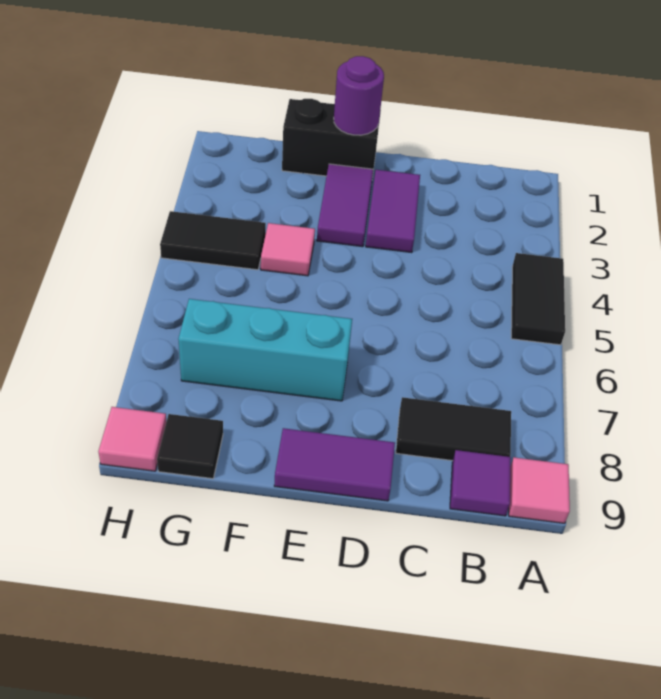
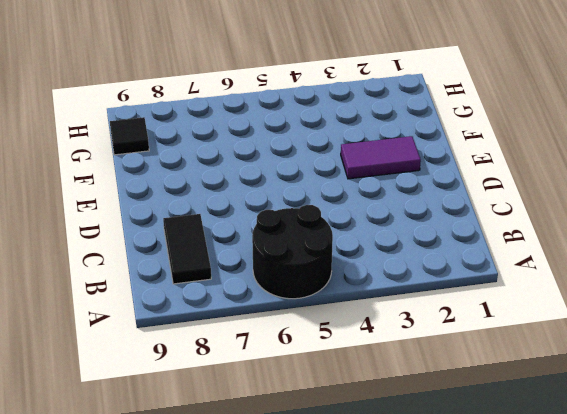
black 2x2 round brick [252,205,333,299] -> black 1x2 tile [511,253,565,345]
none -> pink 1x1 tile [509,457,570,523]
none -> purple 1x1 tile [450,450,511,516]
none -> purple 1x2 tile [366,170,420,253]

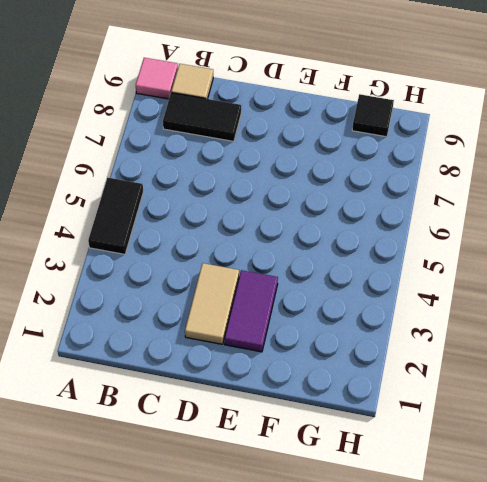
tan 1x1 tile [171,64,213,99] -> purple 1x1 tile [450,450,511,516]
tan 1x2 tile [185,263,239,344] -> purple 1x2 tile [366,170,420,253]
none -> purple 1x2 tile [274,428,395,501]
none -> black 1x2 brick [282,99,381,176]
none -> cyan 1x3 brick [178,299,352,401]

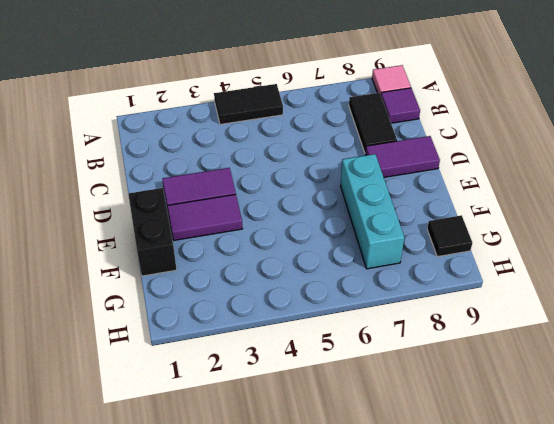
purple 1x2 tile [365,136,440,177] -> purple 1x2 tile turned to [274,428,395,501]
none -> pink 1x1 tile [261,223,315,276]
none -> black 1x2 tile [160,211,266,270]
none -> pink 1x1 tile [98,407,166,471]

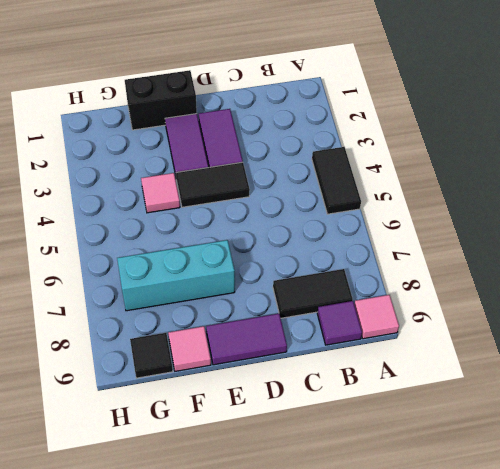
black 1x2 tile [176,162,250,207] -> black 1x2 tile moved to [160,211,266,270]
pink 1x1 tile [168,326,211,371] -> pink 1x1 tile moved to [98,407,166,471]
none -> purple 1x1 round brick [334,56,384,135]

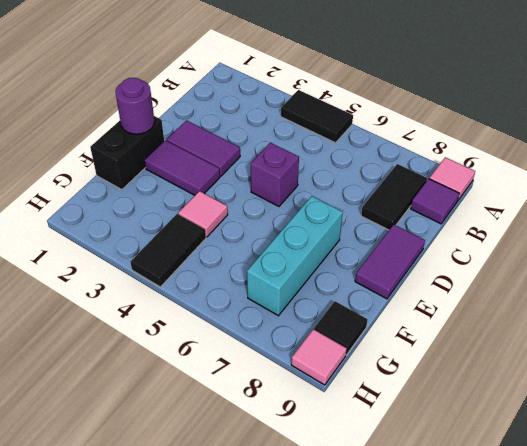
purple 1x1 brick [251,143,299,206] -> none

